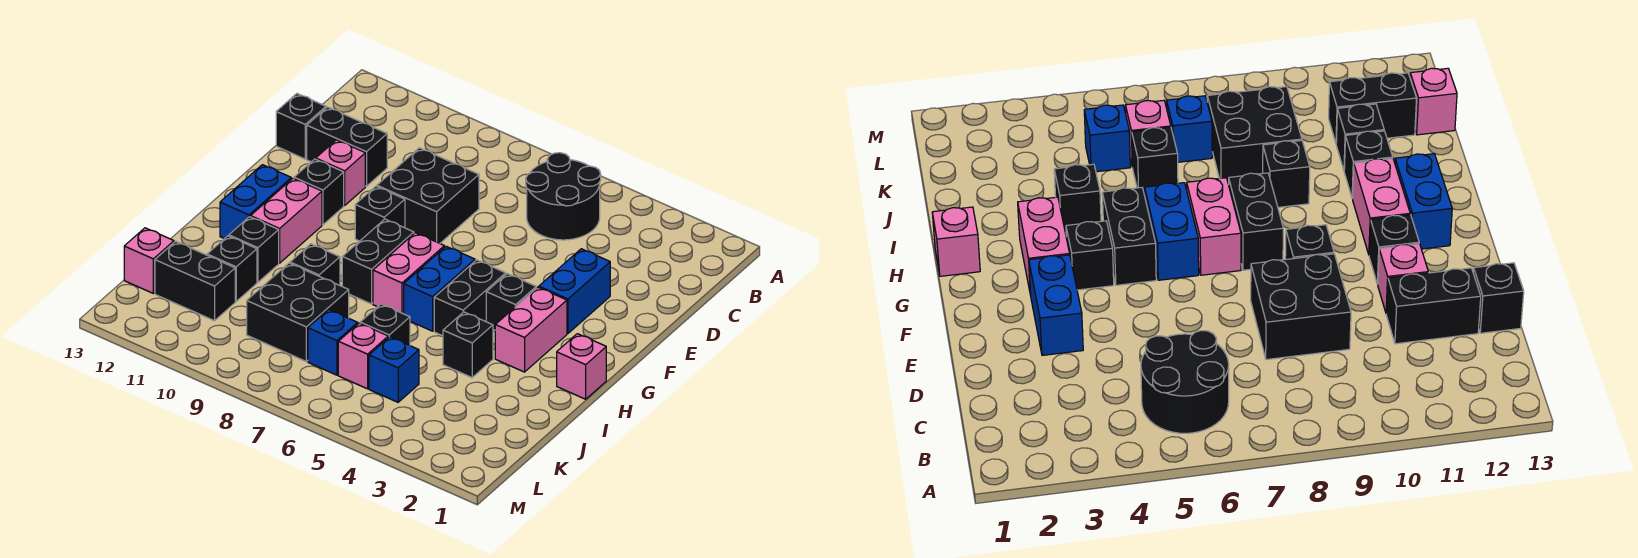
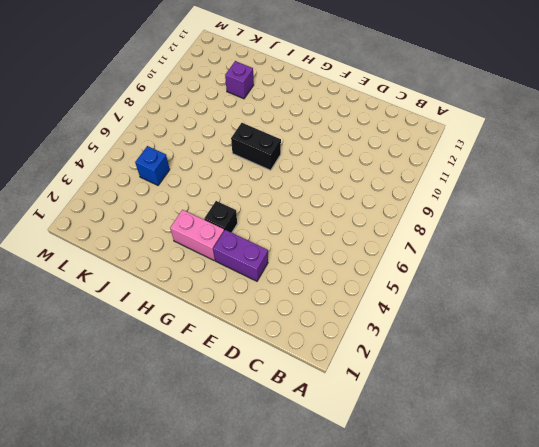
purple 1x2 brick [213,230,268,281] -> blue 1x2 brick [539,249,610,334]
purple 1x1 brick [225,61,254,99] -> black 1x1 brick [207,236,257,301]
none -> black 2x2 round brick [526,153,601,240]
none -> black 2x2 brick [377,148,479,243]
none -> black 1x2 brick [307,107,387,186]

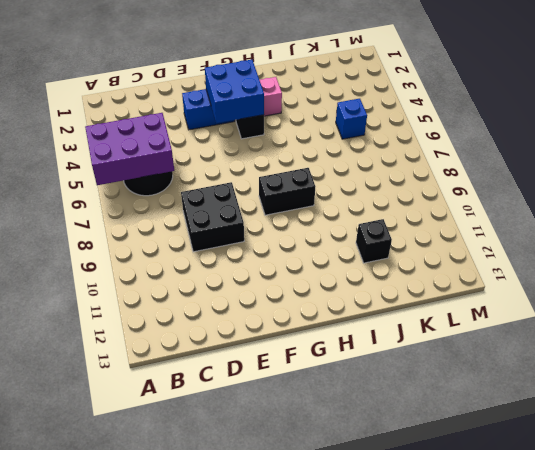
purple 2x3 brick [85,113,174,185] -> none
blue 2x2 brick [205,60,264,123] -> none
none -> black 1x2 brick [307,107,387,186]
none -> black 1x1 brick [276,94,326,159]
none -> pink 1x1 brick [316,140,365,205]

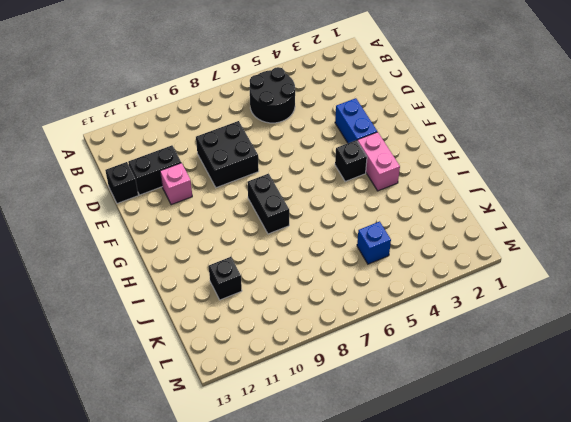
none -> black 1x1 brick [355,186,405,241]
none -> black 1x1 brick [294,159,344,225]
none -> black 1x2 brick [434,260,506,336]

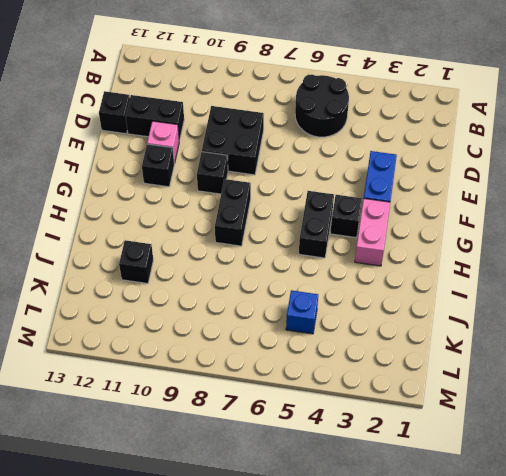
none -> blue 1x2 brick [404,246,475,331]
none -> pink 1x2 brick [373,233,444,314]
none -> pink 1x2 brick [251,178,322,263]

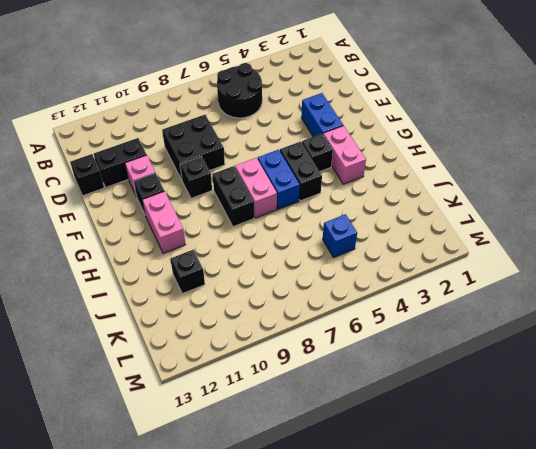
none -> blue 1x2 brick [220,165,291,239]
none -> pink 1x1 brick [557,334,606,399]
none -> black 1x1 brick [443,312,493,377]

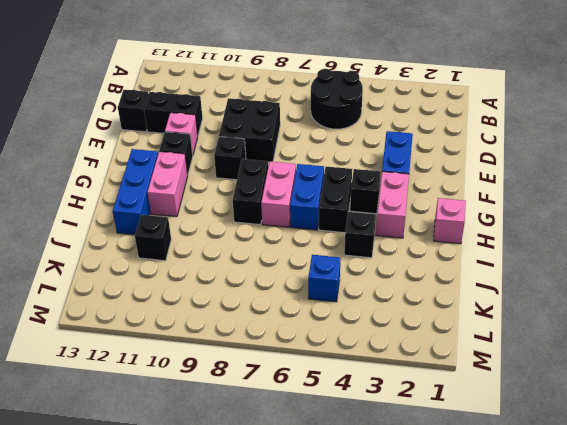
blue 1x3 brick [113,149,158,235] -> blue 1x2 brick [220,165,291,239]
none -> black 1x1 brick [290,244,340,285]
none -> black 1x1 brick [229,217,279,282]
none -> black 1x1 brick [360,304,410,345]

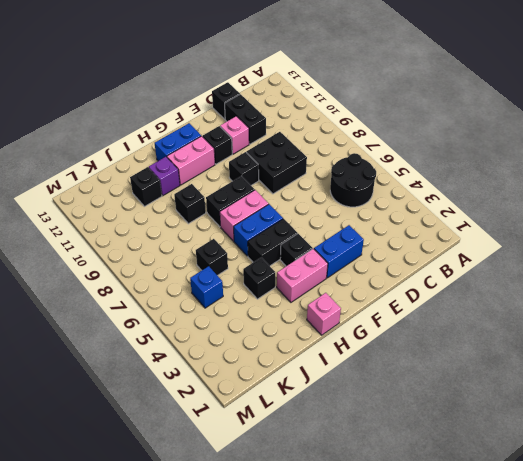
purple 1x1 brick [149,157,180,195] -> black 1x1 brick [229,217,279,282]
none -> black 2x2 brick [247,263,349,361]
none -> pink 1x1 brick [338,323,388,389]
none -> blue 1x1 brick [308,310,358,375]

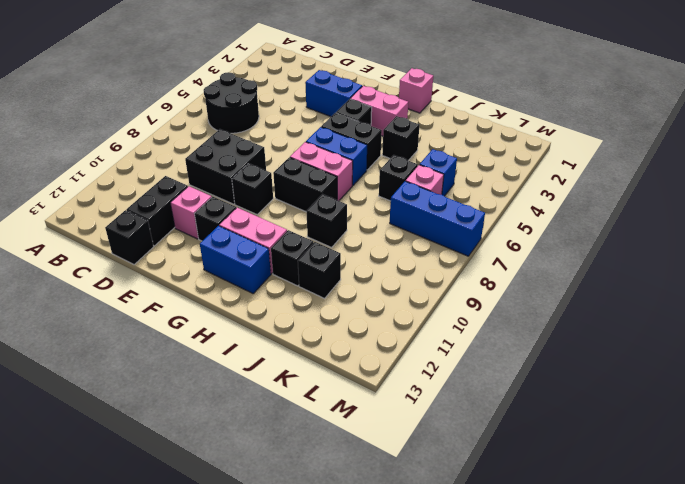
blue 1x3 brick [390,181,485,256] -> blue 1x1 brick [308,310,358,375]
none -> black 2x2 brick [247,263,349,361]
none -> black 1x2 brick [155,241,235,321]
none -> pink 1x1 brick [124,228,174,293]

